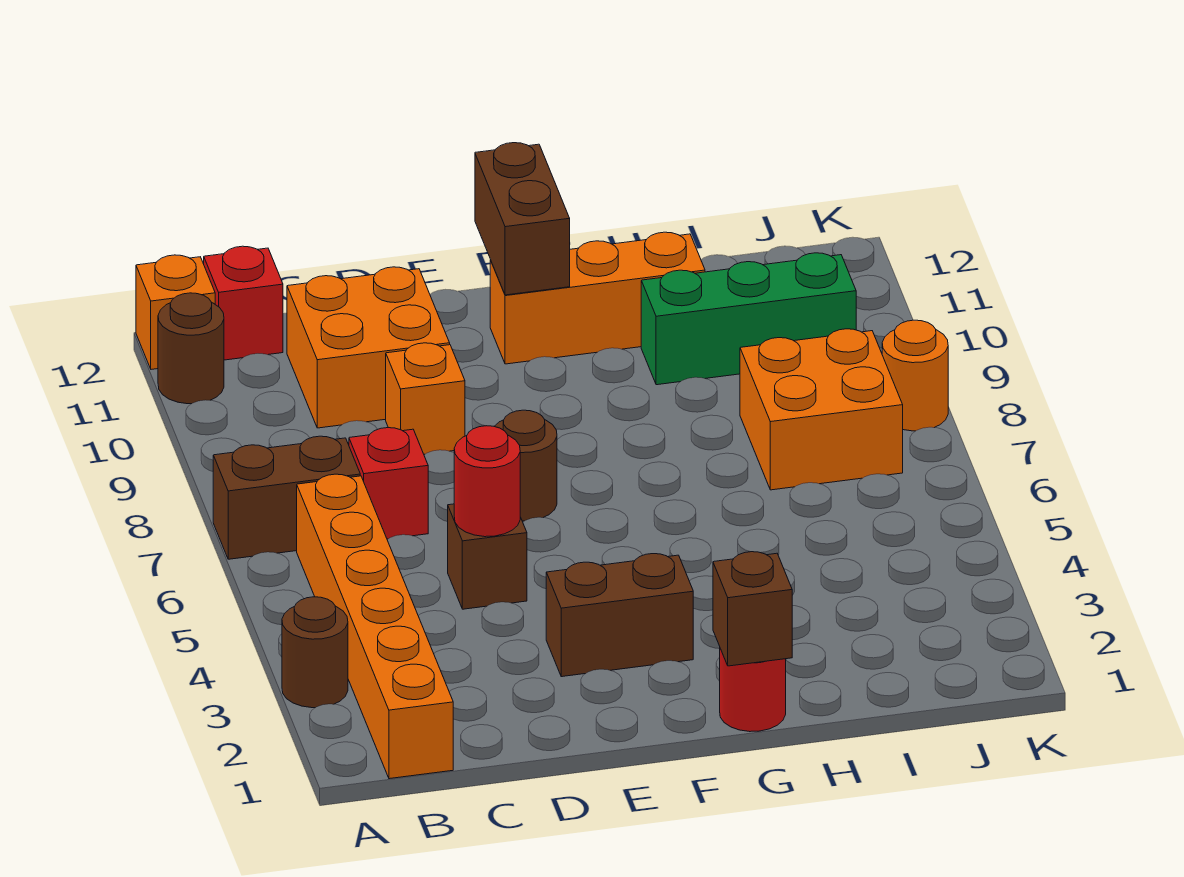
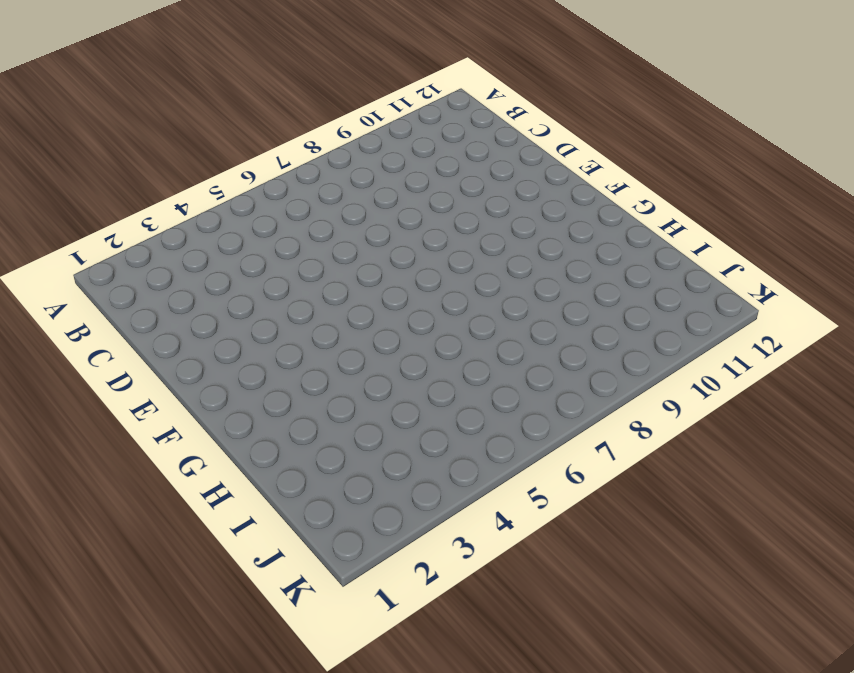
none -> brown 1x1 round brick [282,597,348,708]
none -> brown 1x2 brick [213,436,360,559]
none -> brown 1x1 round brick [158,293,224,404]

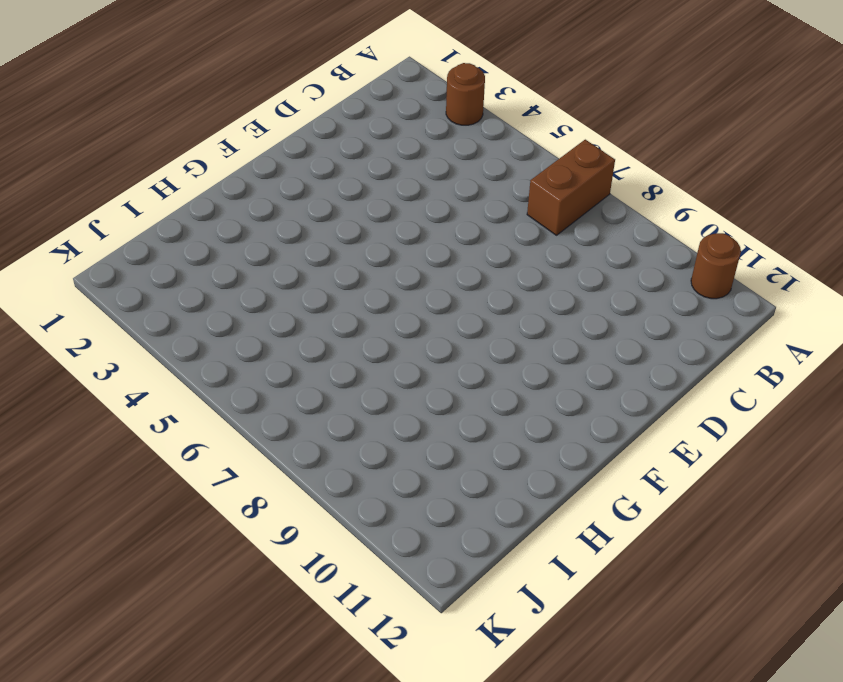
none -> orange 1x1 brick [136,255,215,369]
none -> orange 1x6 brick [297,474,453,779]
none -> red 1x1 brick [204,246,283,360]

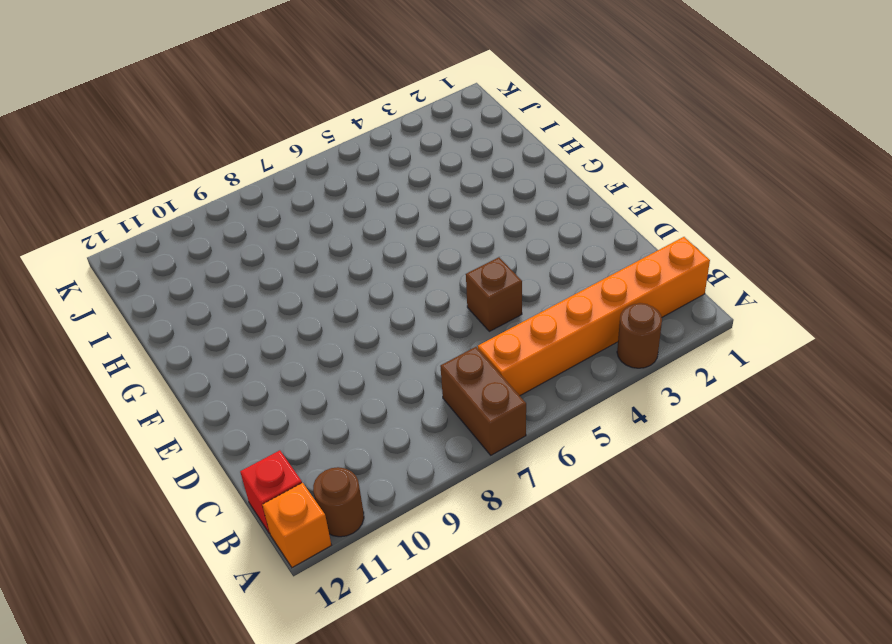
none -> red 1x1 brick [349,428,428,539]
none -> orange 2x2 brick [287,267,450,428]
none -> orange 1x1 brick [386,343,465,454]

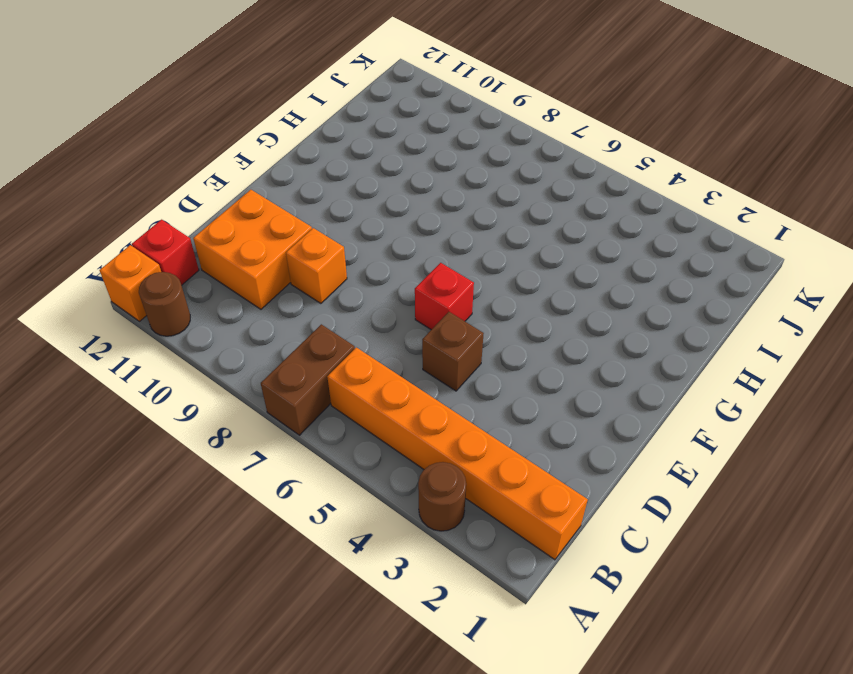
red 1x1 brick [415,263,474,330] -> red 1x1 brick moved to [349,428,428,539]
none -> brown 1x2 brick [546,554,693,677]
none -> brown 1x1 round brick [494,410,557,521]
none -> orange 1x3 brick [490,232,705,364]

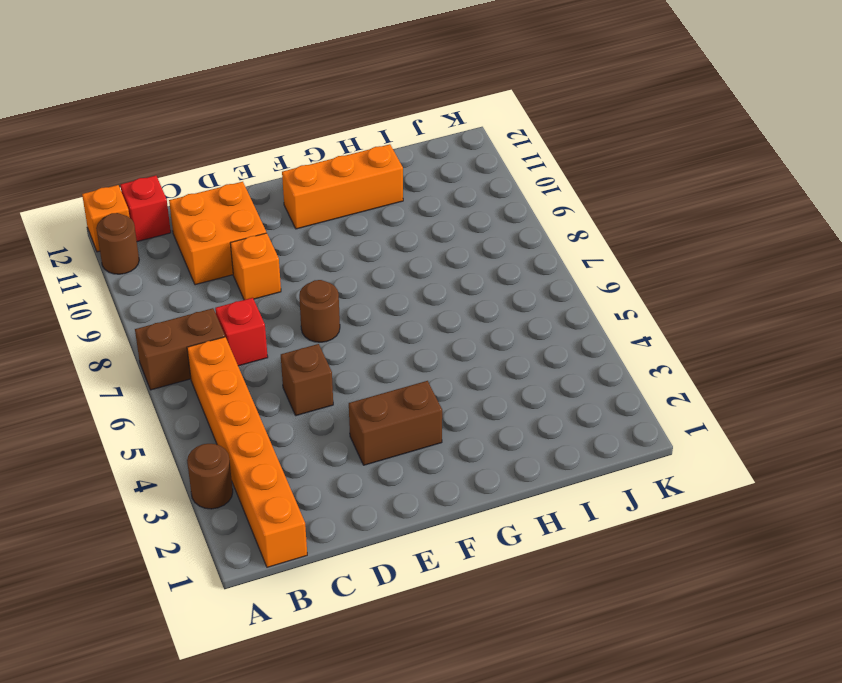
none -> red 1x1 round brick [720,649,786,732]
none -> green 1x3 brick [641,253,856,385]
none -> orange 2x2 brick [740,329,903,490]

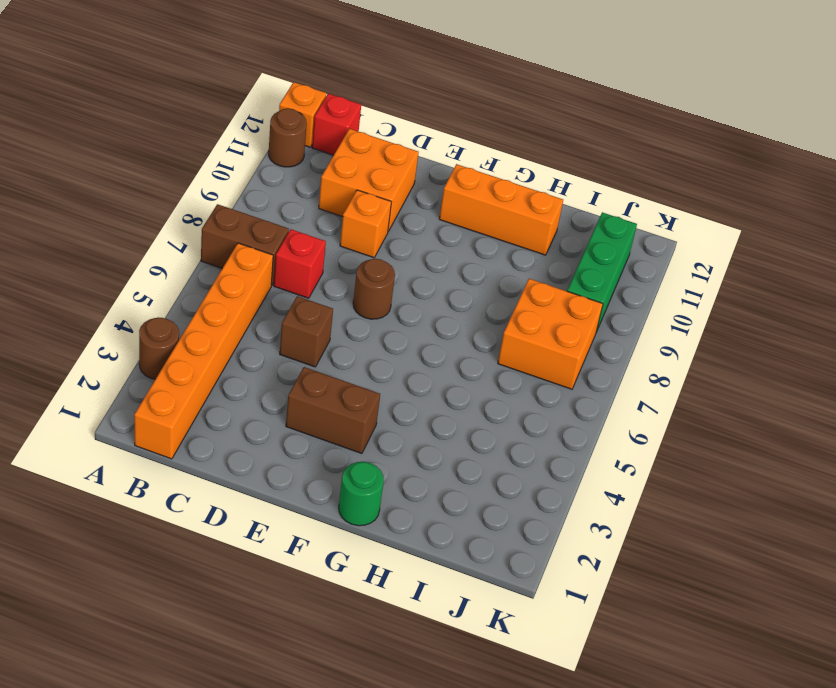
green 1x1 round brick [339,462,384,526] -> red 1x1 round brick [720,649,786,732]
green 1x3 brick [567,212,637,332] -> green 1x3 brick turned to [641,253,856,385]
none -> orange 1x1 round brick [882,320,948,431]
none -> red 1x1 round brick [454,426,520,537]
none -> brown 1x2 brick [475,143,570,295]

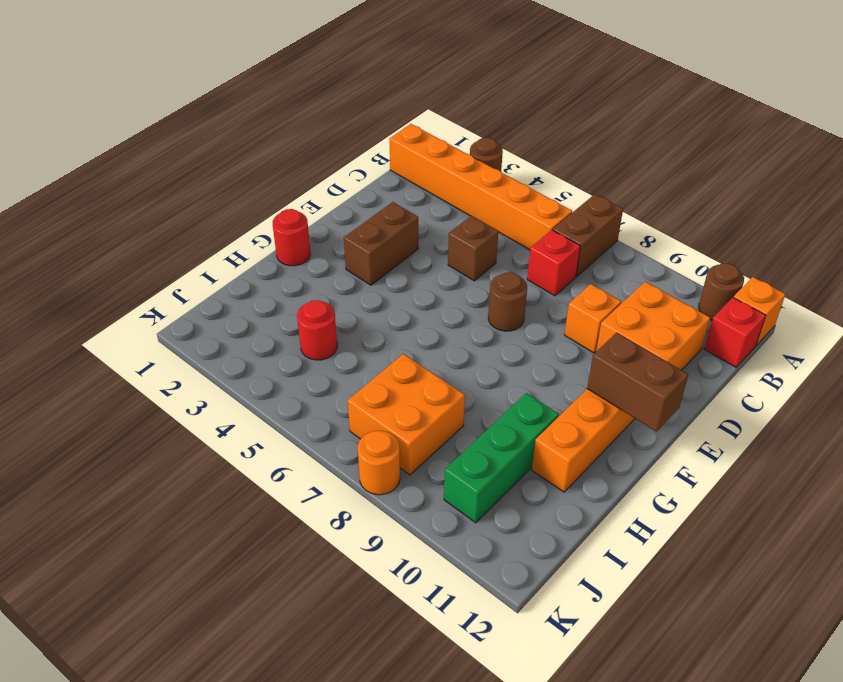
red 1x1 round brick [297,300,337,360] -> red 1x1 round brick moved to [454,426,520,537]
none -> brown 1x1 brick [713,552,792,666]

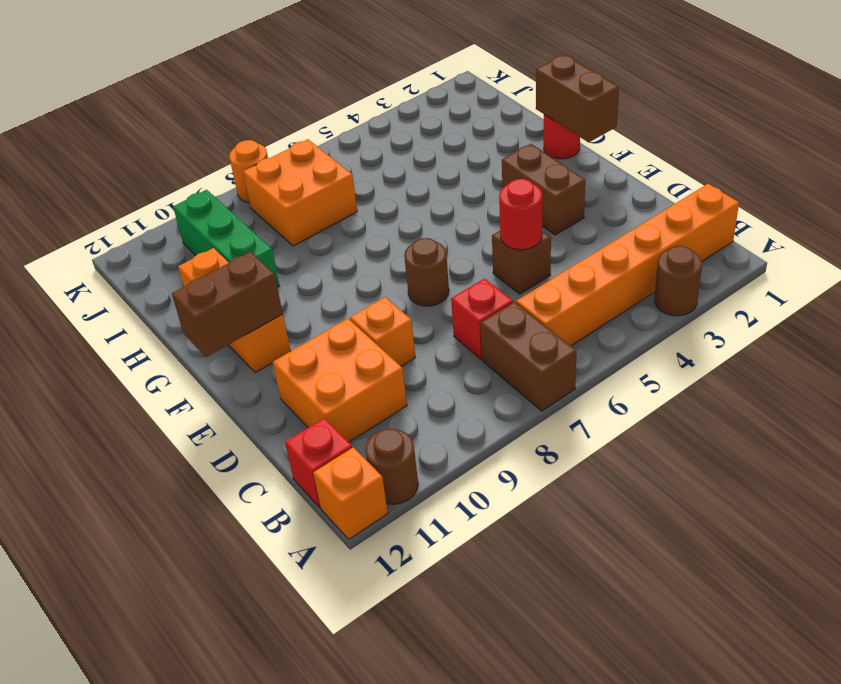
brown 1x2 brick [536,55,619,142] -> brown 1x1 brick [713,552,792,666]

